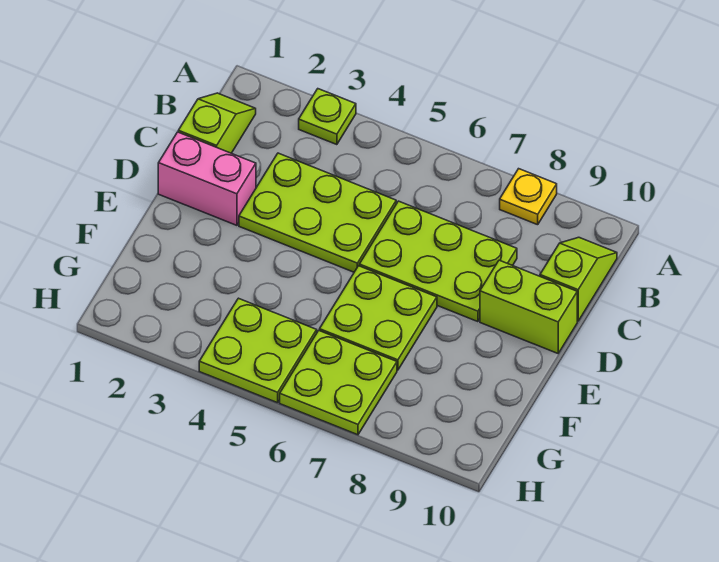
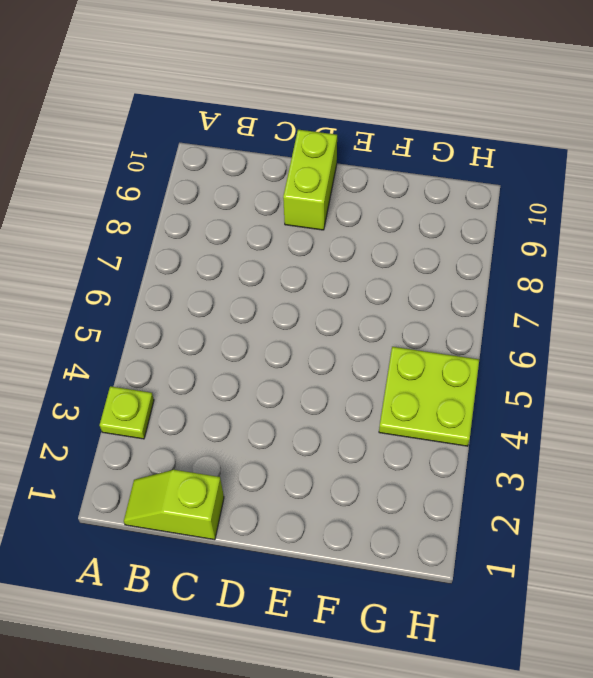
none -> yellow 1x1 plate [500,169,557,225]
none -> lime 1x2 slope [540,237,617,321]

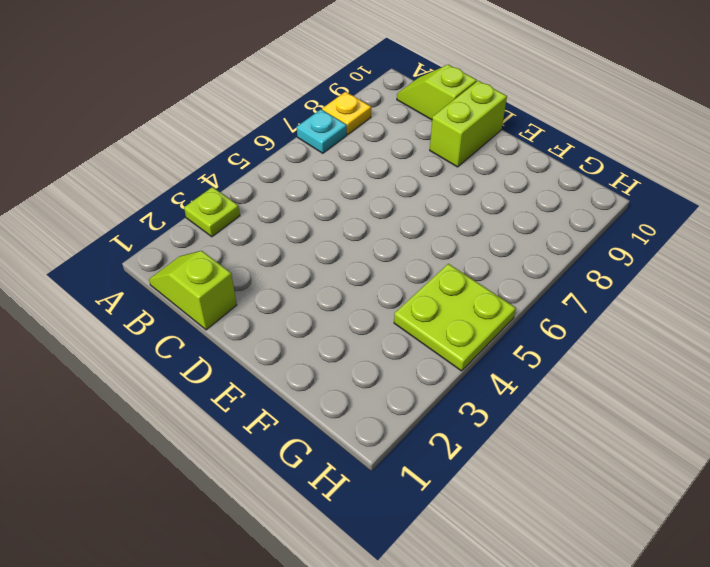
cyan 1x1 plate [297,109,347,153] -> none
none -> lime 2x3 plate [239,153,396,272]
none -> lime 2x3 plate [359,201,517,322]

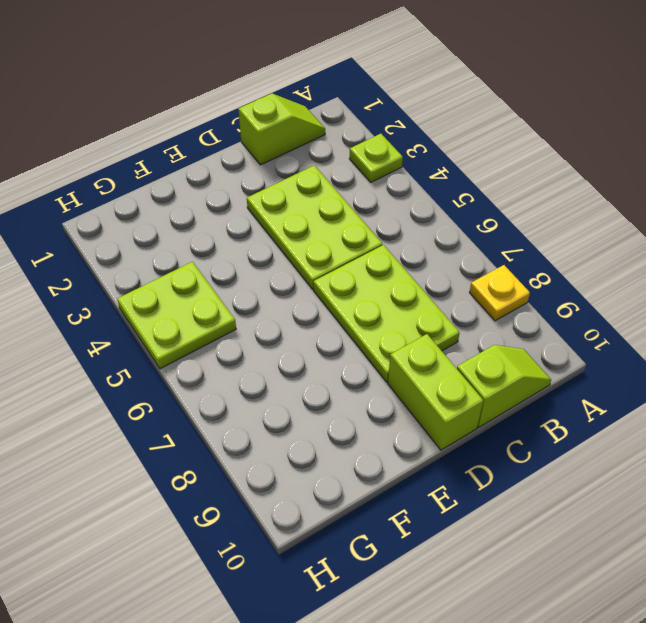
none -> pink 1x2 brick [158,132,256,225]
none -> lime 2x2 plate [320,266,437,370]

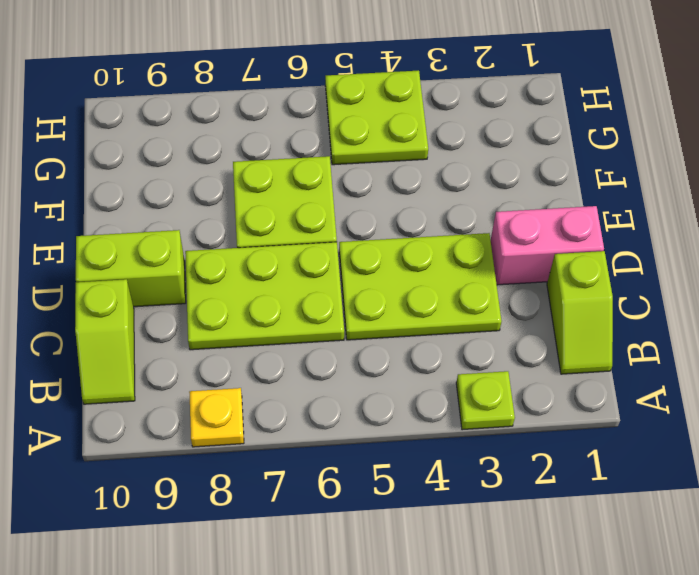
none -> lime 2x2 plate [280,331,397,435]

